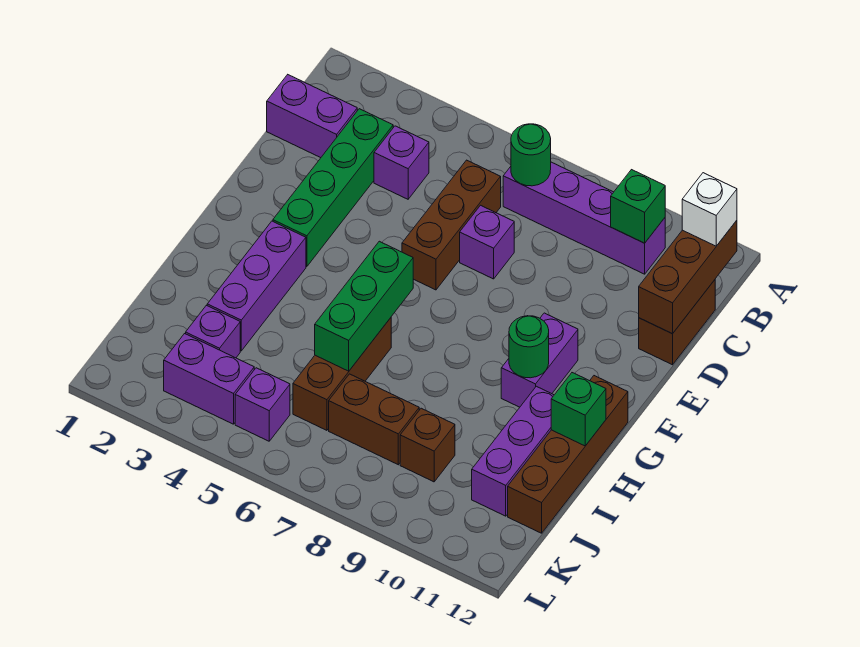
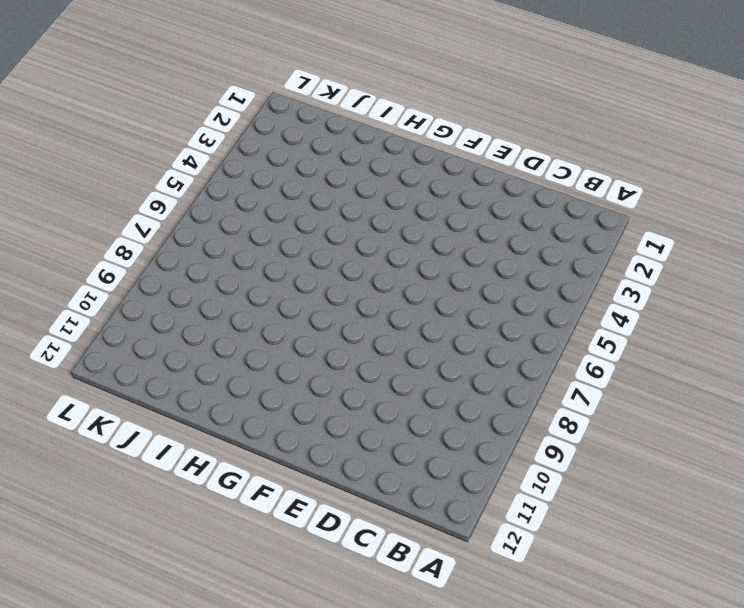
none -> purple 1x4 brick [503,162,665,274]
none -> purple 1x2 brick [267,75,357,158]
none -> green 1x4 brick [273,109,393,267]

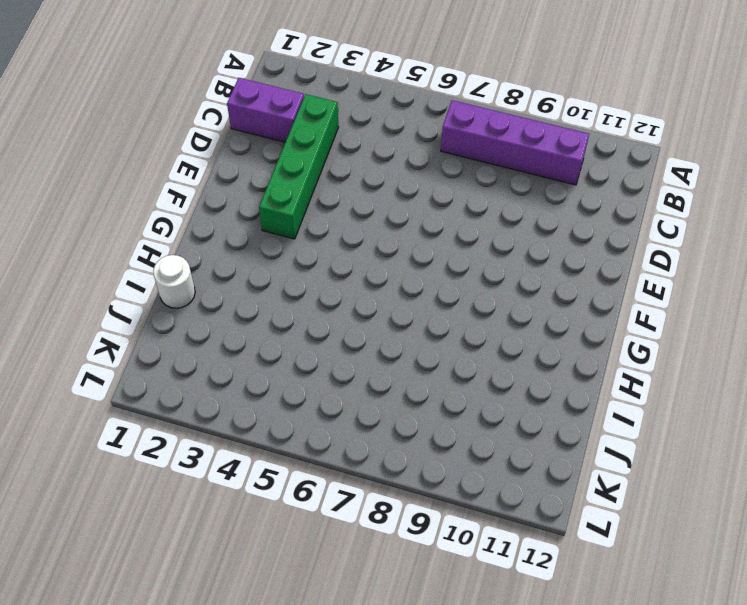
white 1x1 round brick [153,255,195,308] -> none
none -> purple 1x1 brick [374,126,429,199]
none -> brown 1x3 brick [402,160,501,290]
none -> brown 1x2 brick [639,280,715,365]

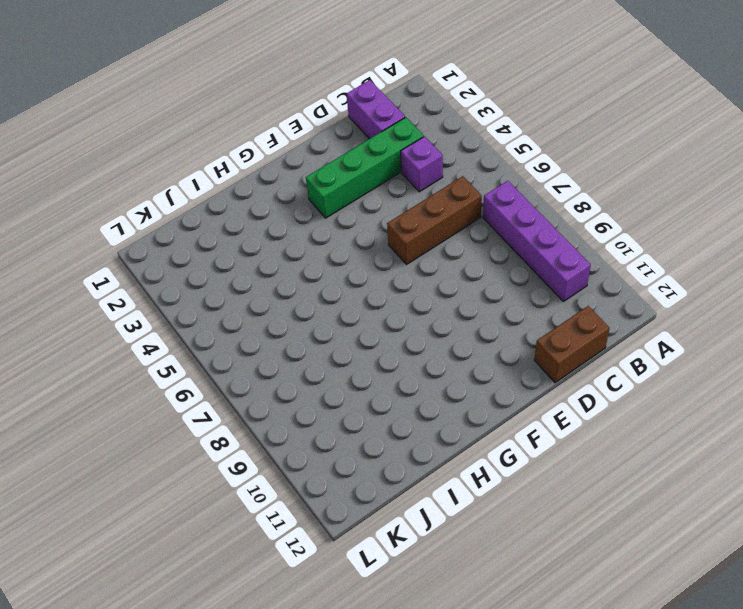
none -> purple 1x1 brick [460,205,514,279]
none -> purple 1x2 brick [501,313,578,407]
none -> purple 1x3 brick [207,221,306,351]

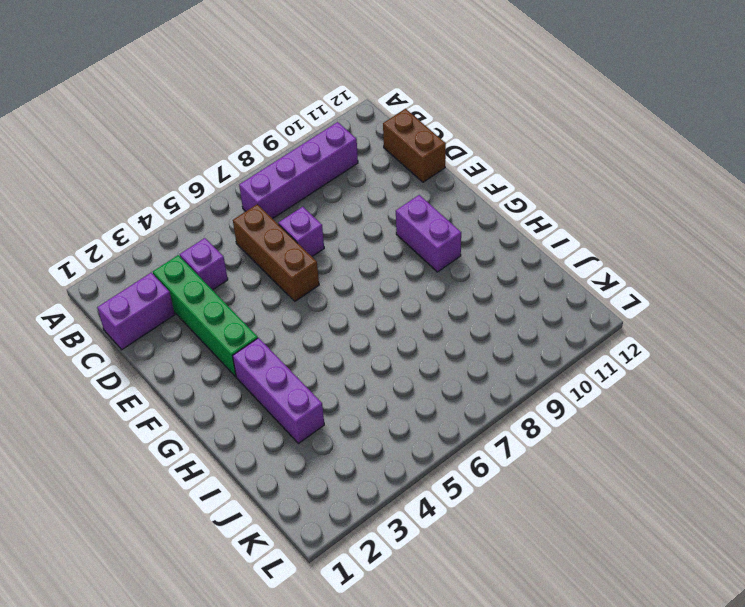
none -> brown 1x4 brick [508,376,628,533]
none -> brown 1x3 brick [293,318,391,430]
none -> purple 1x3 brick [472,386,554,516]

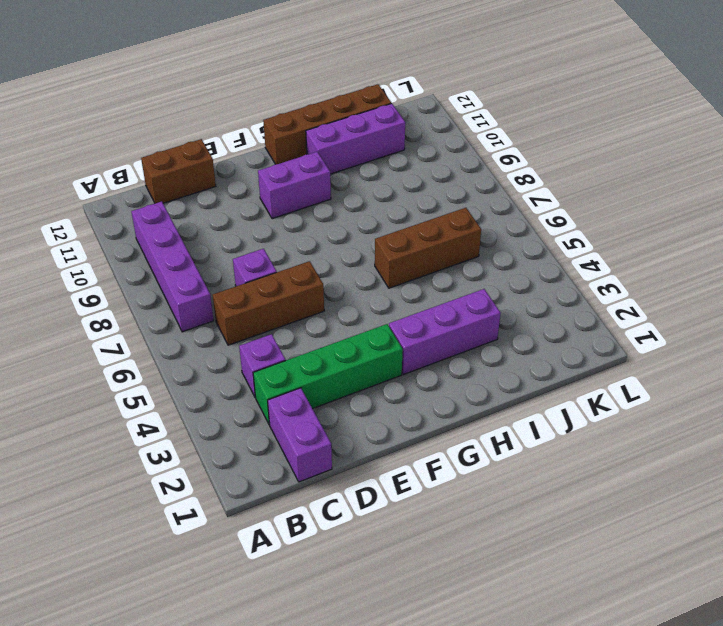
none -> purple 1x1 brick [186,305,240,358]
none -> brown 1x2 brick [329,374,419,465]
none -> brown 1x1 brick [400,408,455,482]

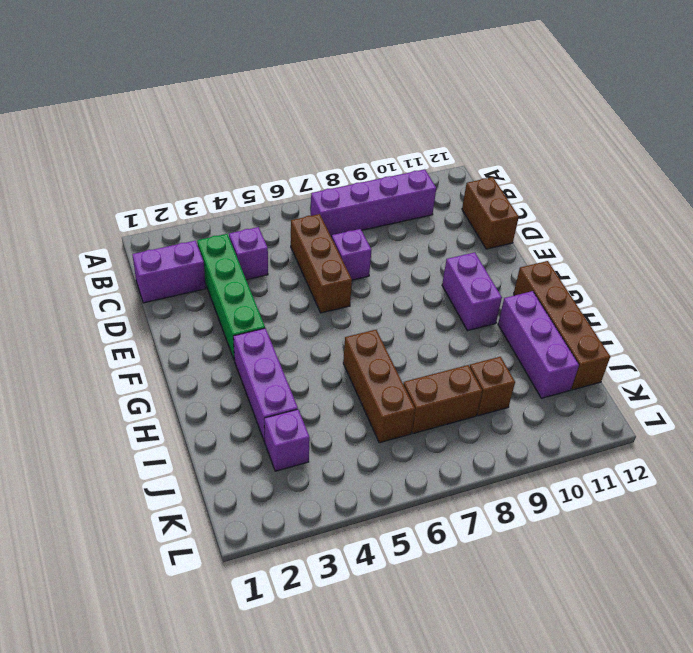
none -> purple 1x2 brick [164,334,254,424]
none -> purple 1x1 brick [235,368,290,441]
none -> green 1x1 round brick [511,124,551,186]

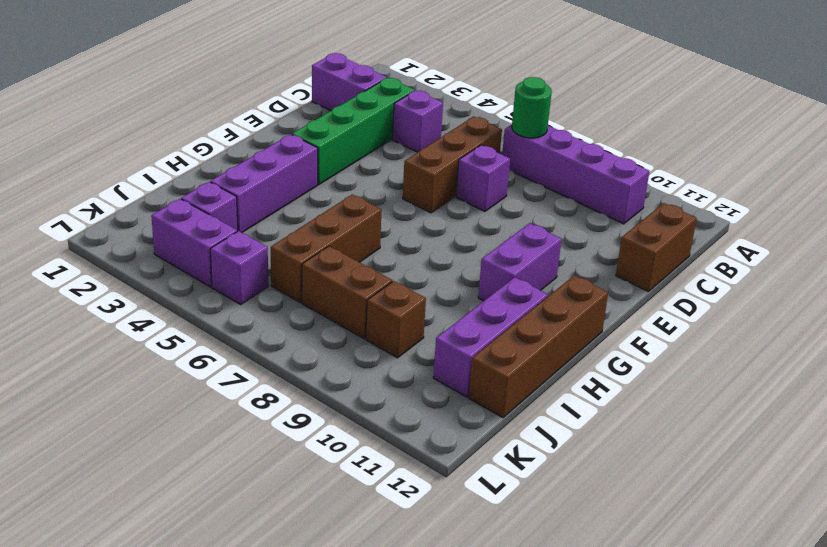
none -> green 1x1 brick [611,170,665,243]
none -> brown 1x3 brick [639,220,737,334]
none -> green 1x3 brick [315,241,413,371]

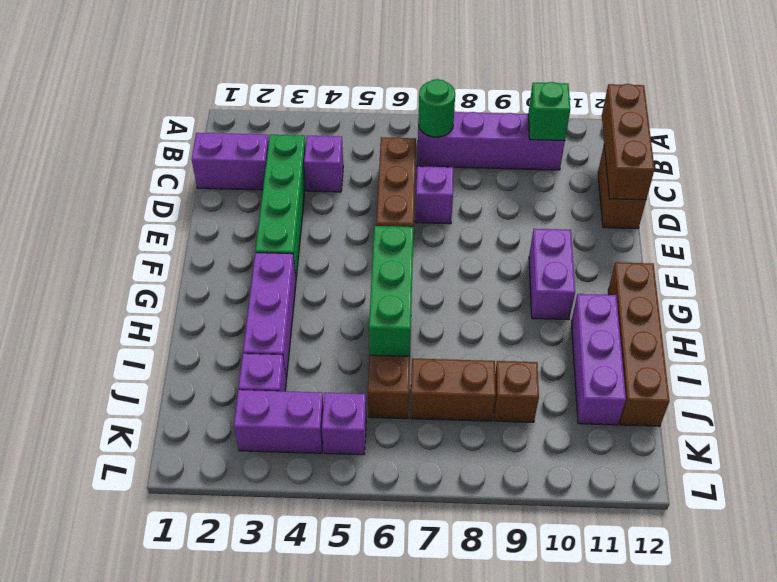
none -> green 1x1 round brick [509,316,549,378]
none -> green 1x1 brick [551,373,606,446]
none -> white 1x1 brick [682,173,737,246]

